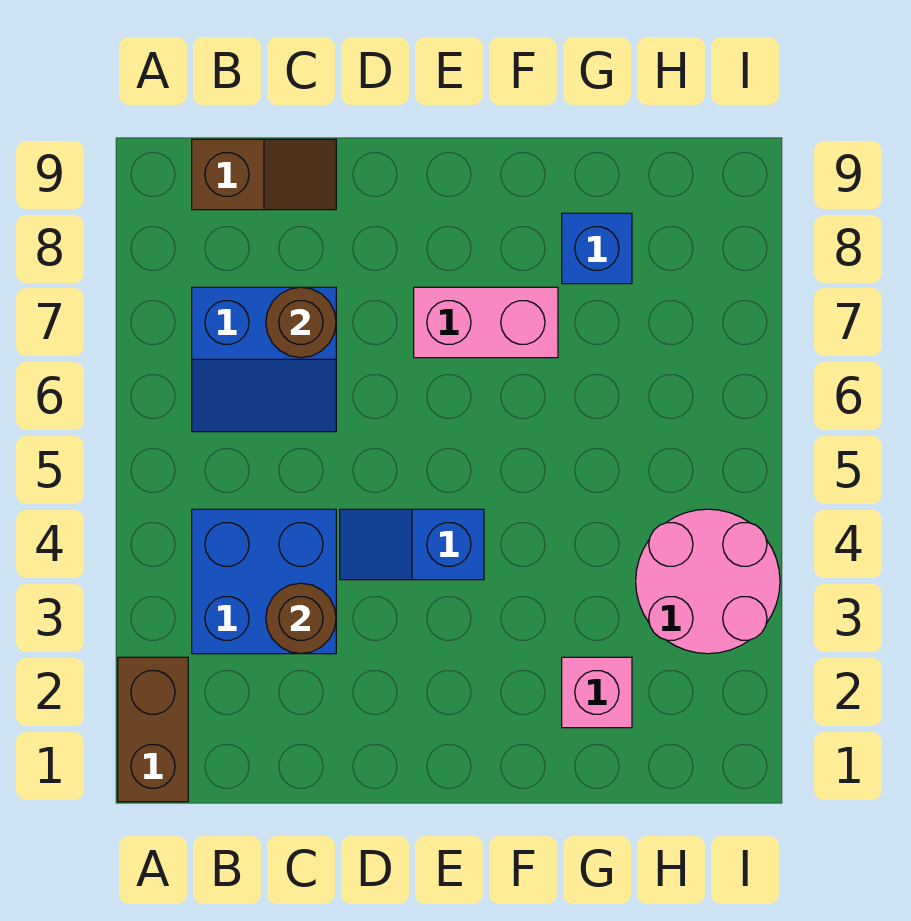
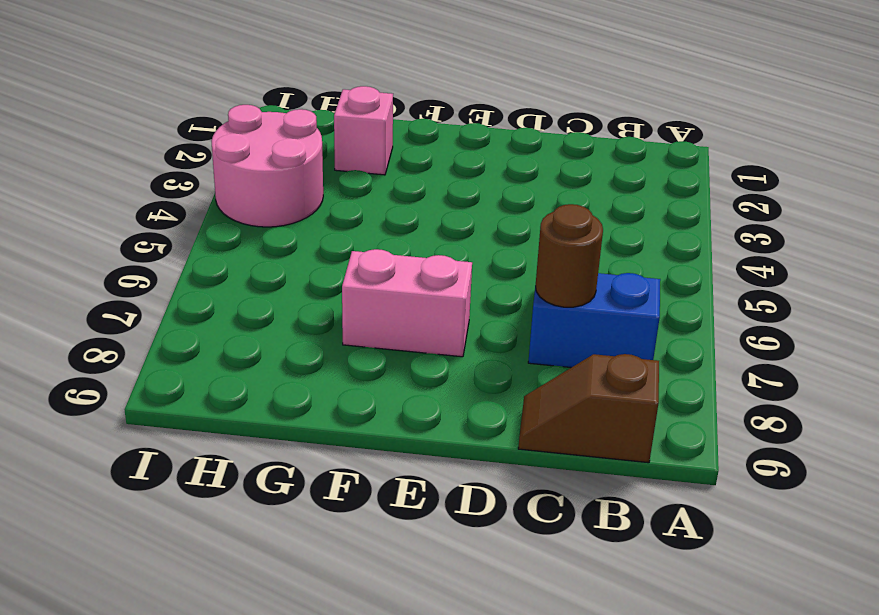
none -> brown 1x2 brick [118,657,188,802]
none -> blue 2x2 brick [192,509,336,654]

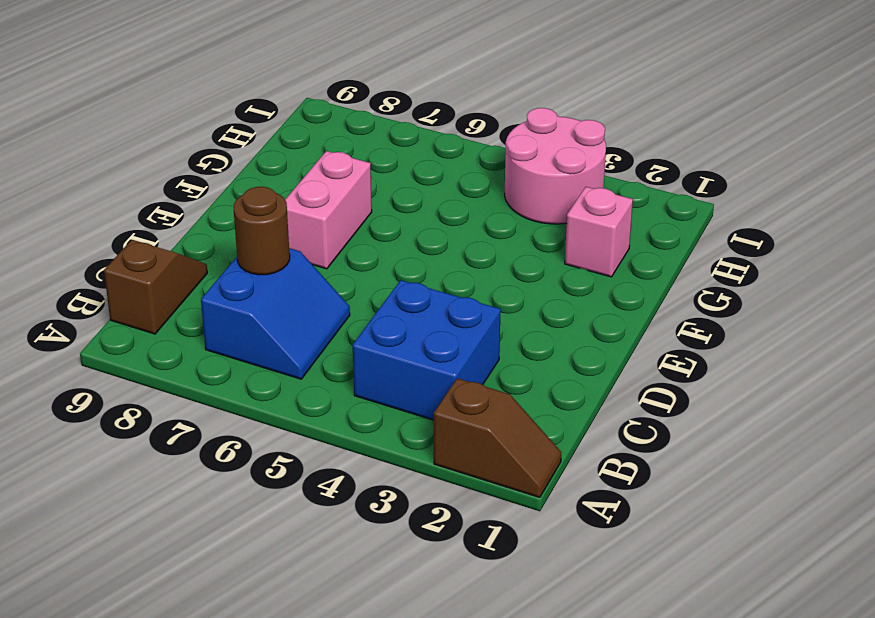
brown 1x2 slope [434,378,561,497] -> brown 1x2 brick [118,657,188,802]
none -> blue 1x2 slope [340,509,484,580]
none -> blue 1x1 brick [562,213,632,284]

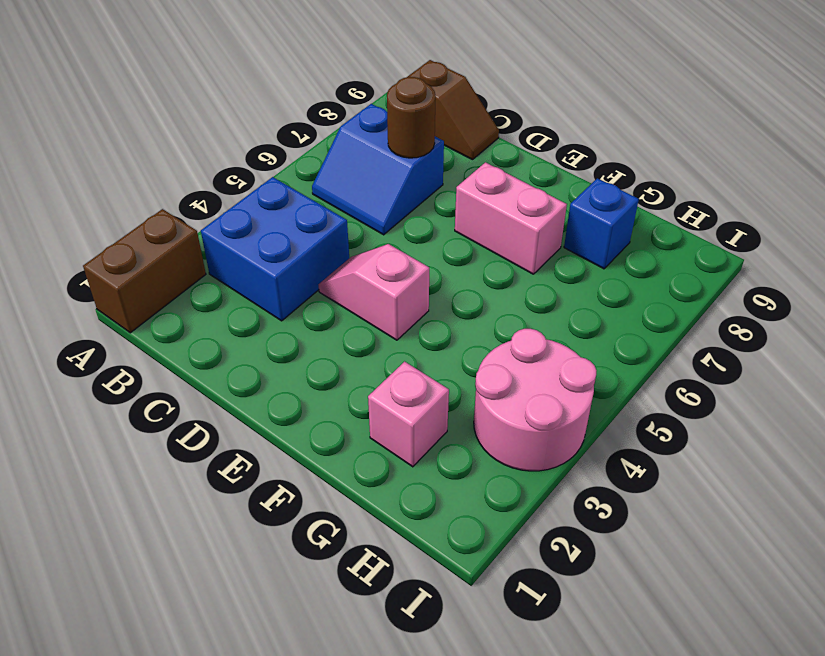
pink 1x2 slope [319,244,429,340] -> blue 1x2 slope [340,509,484,580]
none -> brown 1x1 round brick [266,583,336,654]

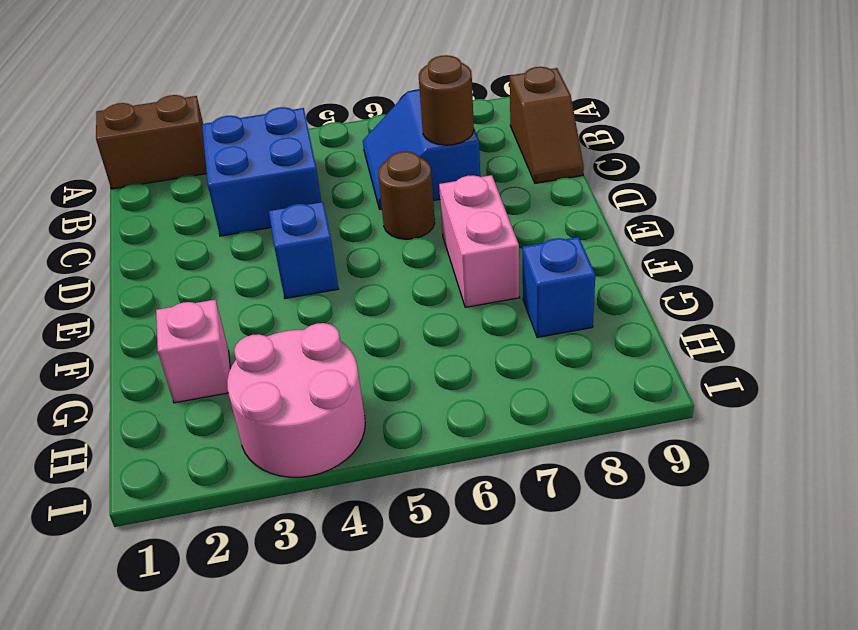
brown 1x1 round brick [378,151,435,239] -> brown 1x1 round brick moved to [266,583,336,654]

